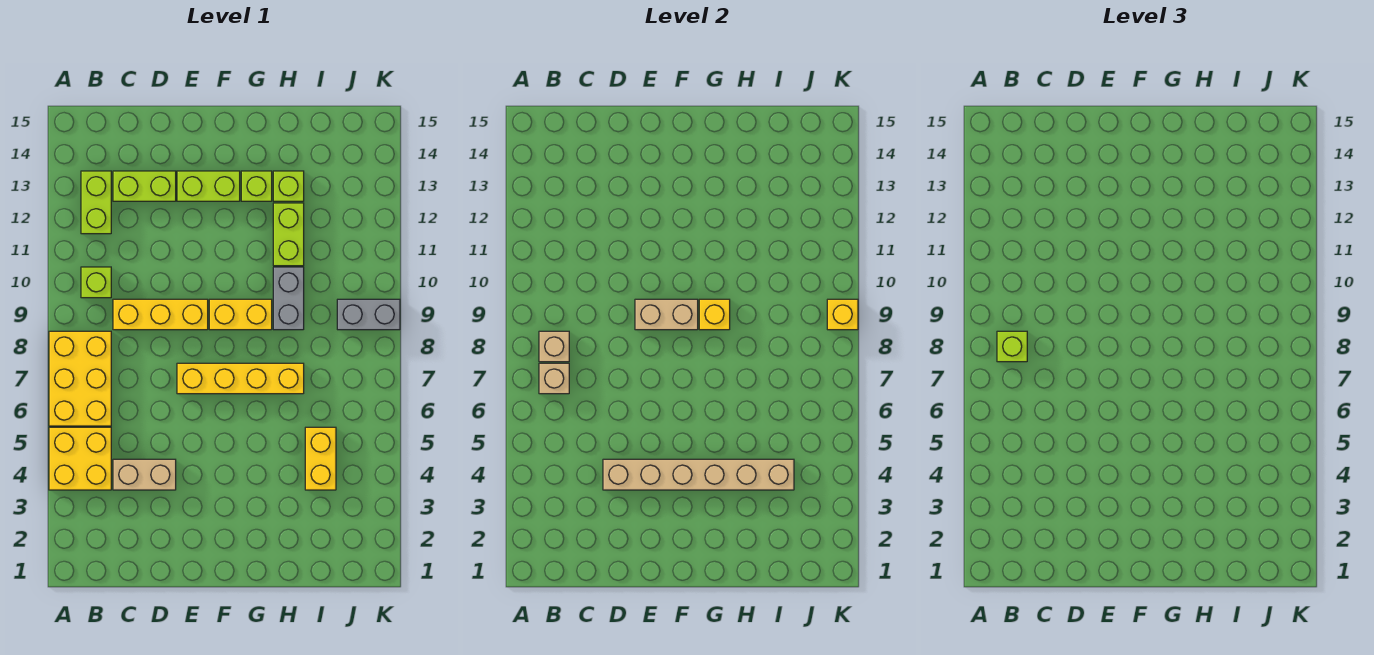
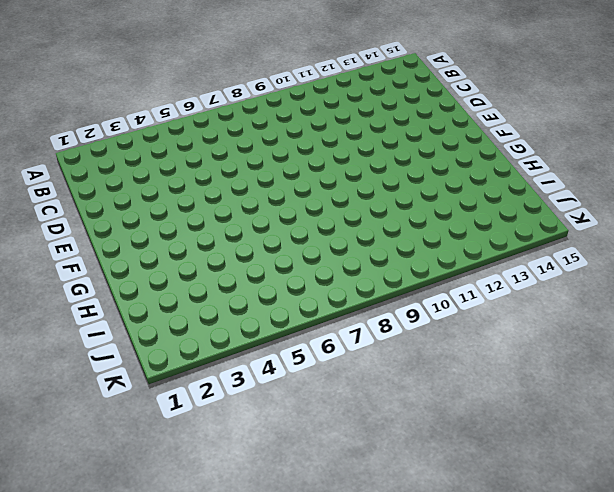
none -> yellow 2x2 brick [49,427,111,490]
none -> yellow 2x3 brick [49,331,111,426]
none -> lime 1x1 brick [81,267,111,298]

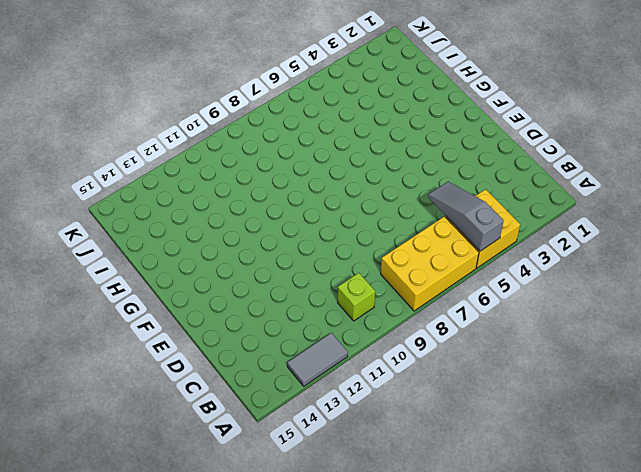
grey 1x3 slope [428,181,504,251] -> none
grey 1x2 tile [287,333,348,386] -> none
none -> lime 1x2 brick [81,171,111,234]
none -> tan 1x2 brick [113,459,176,490]
none -> yellow 1x3 brick [113,299,208,330]

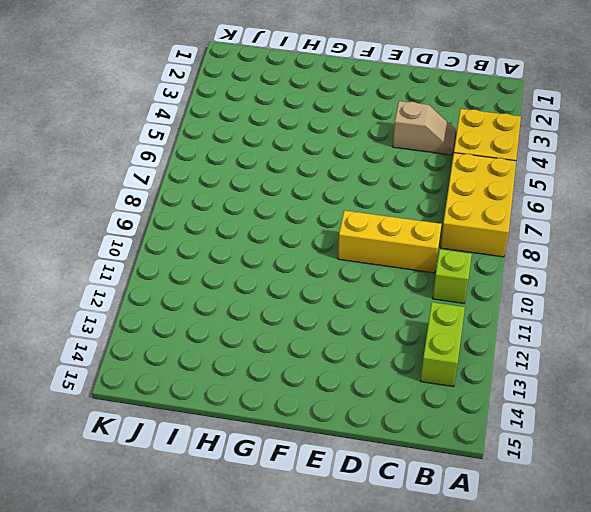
tan 1x2 slope [393,101,456,155] -> tan 1x2 brick [113,459,176,490]
none -> lime 1x2 brick [113,171,176,201]
none -> yellow 1x4 brick [177,363,304,394]
none -> lime 1x2 brick [177,171,240,201]

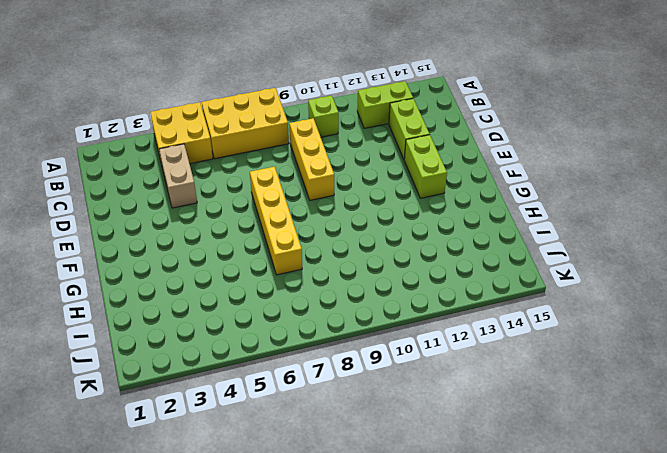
none -> yellow 1x2 brick [209,299,272,330]
none -> lime 1x1 brick [241,171,272,201]
none -> grey 1x2 brick [273,267,304,330]

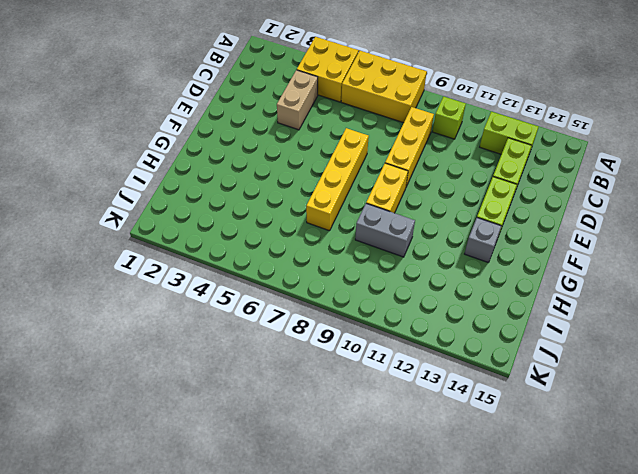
grey 1x1 brick [465,218,501,263] -> lime 1x1 brick [241,171,272,201]
none -> lime 1x2 brick [273,203,304,266]
none -> lime 1x1 brick [273,171,304,201]
none -> yellow 1x2 brick [305,427,336,490]

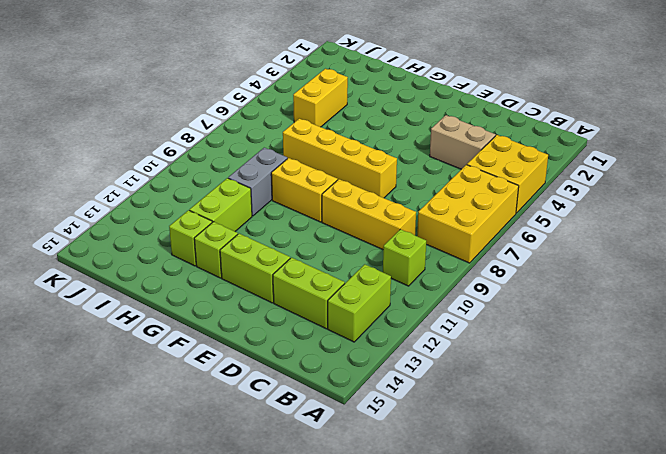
none -> grey 1x2 brick [337,299,400,330]
none -> tan 1x1 brick [539,363,569,394]
none -> tan 1x1 brick [539,331,569,362]

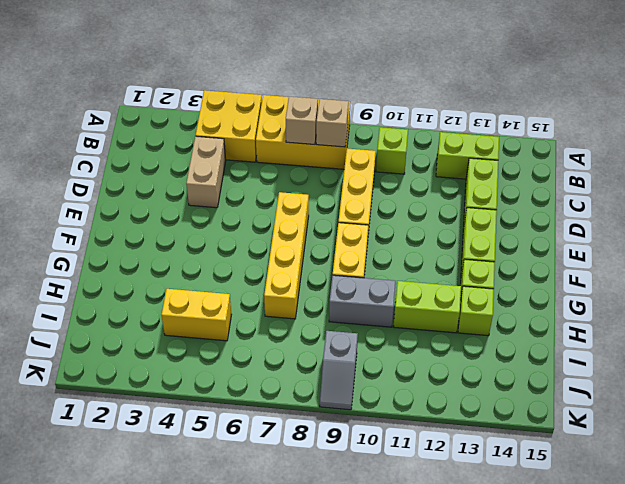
grey 1x2 slope [320,331,358,410] -> grey 1x2 brick [337,299,400,330]
none -> tan 1x6 brick [603,459,794,490]
none -> tan 1x2 brick [635,299,698,330]
none -> yellow 1x1 brick [699,299,730,330]

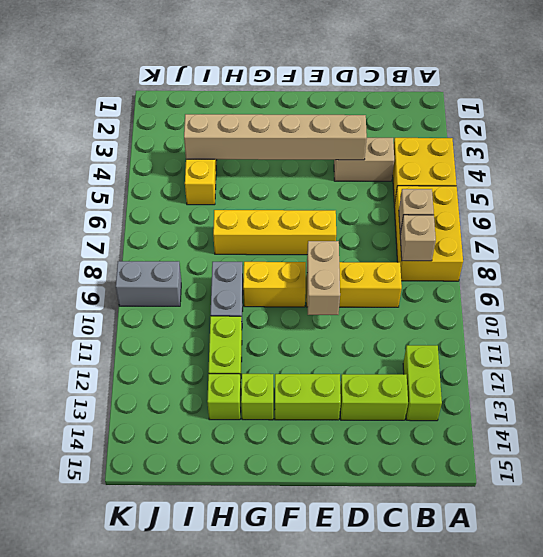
tan 1x2 brick [307,241,340,315] -> tan 1x2 brick turned to [635,299,698,330]
none -> lime 1x1 brick [81,267,111,298]
none -> yellow 1x1 brick [699,299,730,330]
none -> yellow 1x1 brick [827,299,858,330]

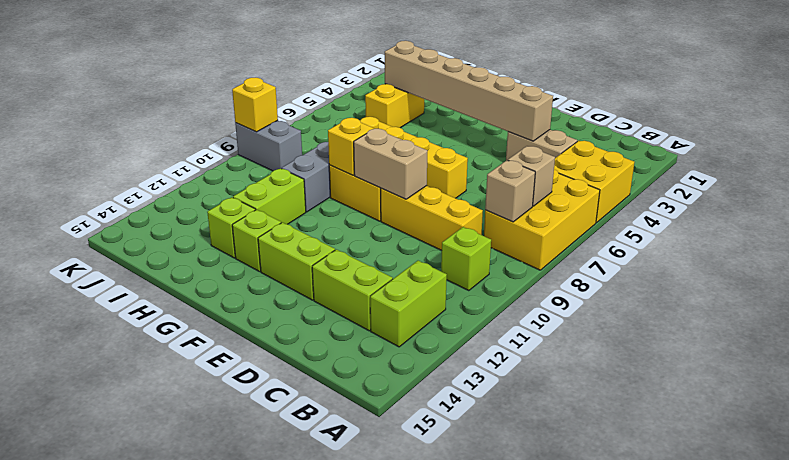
none -> lime 1x1 brick [997,331,1027,362]

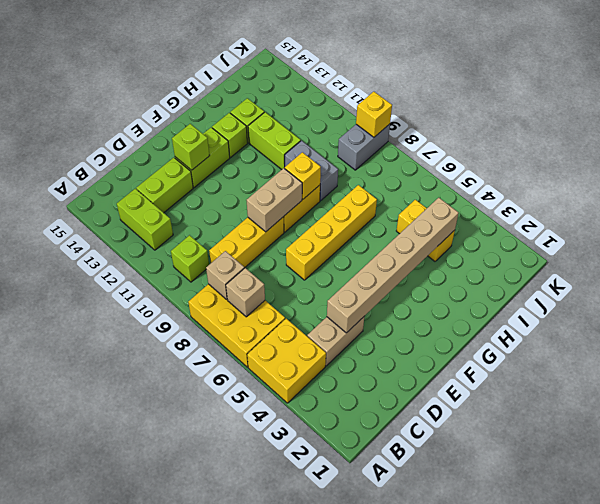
lime 1x1 brick [172,124,210,170] -> lime 1x1 brick moved to [997,331,1027,362]

